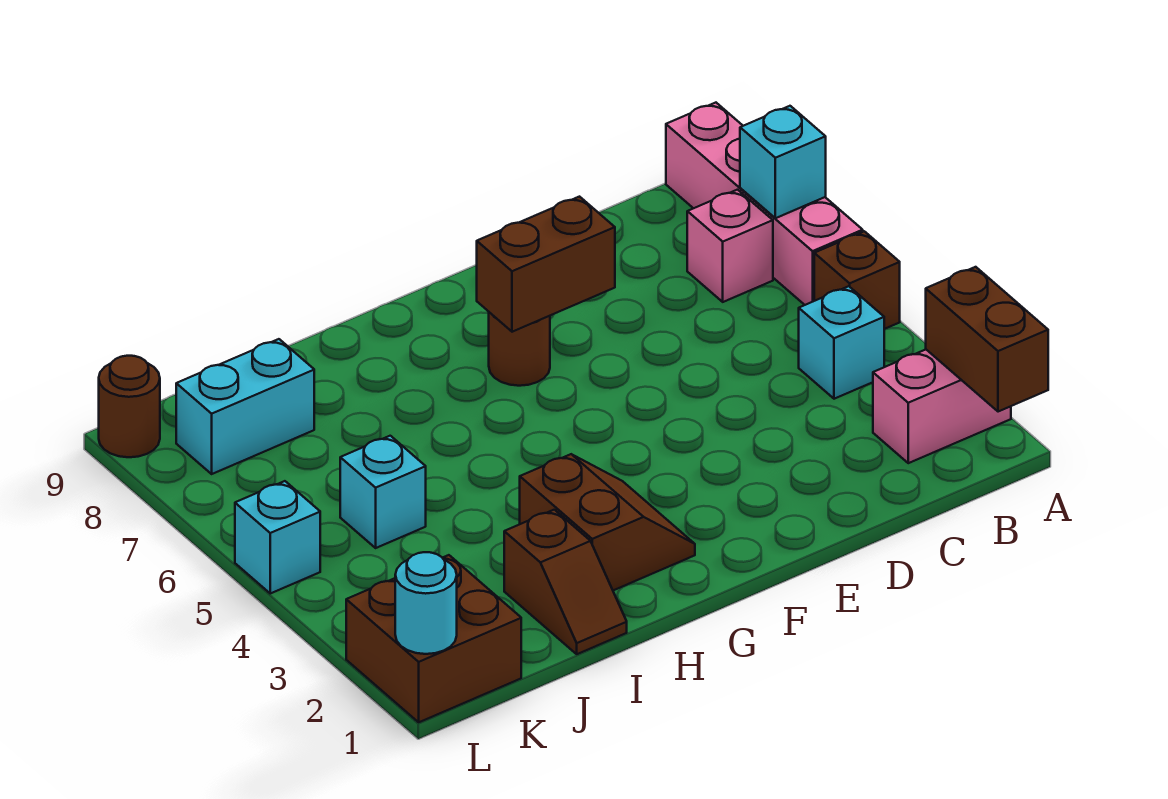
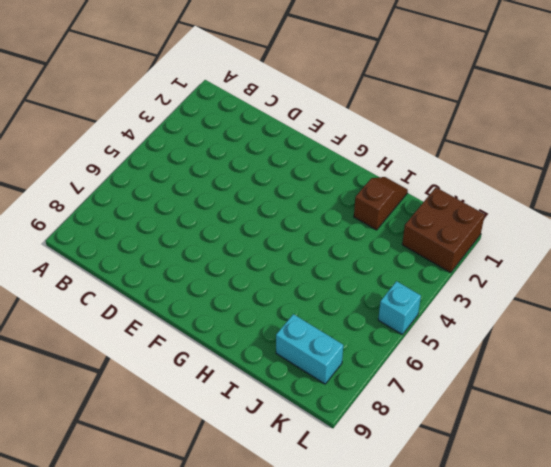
none -> pink 1x2 brick [873,350,1011,463]
none -> brown 1x1 brick [814,231,900,329]
none -> pink 1x4 brick [666,103,863,305]

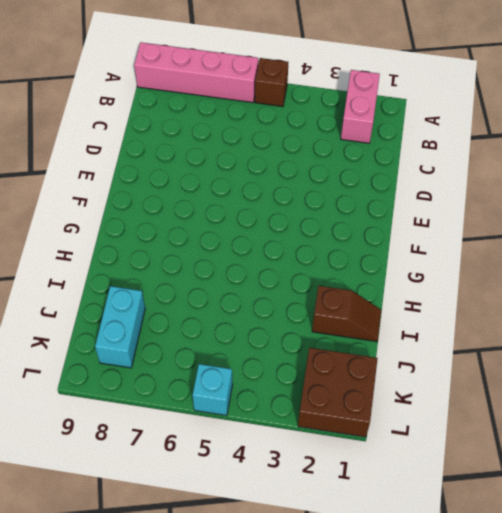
none -> cyan 1x1 brick [799,286,884,399]
none -> pink 1x1 brick [687,190,773,302]
none -> brown 1x1 round brick [489,312,550,386]

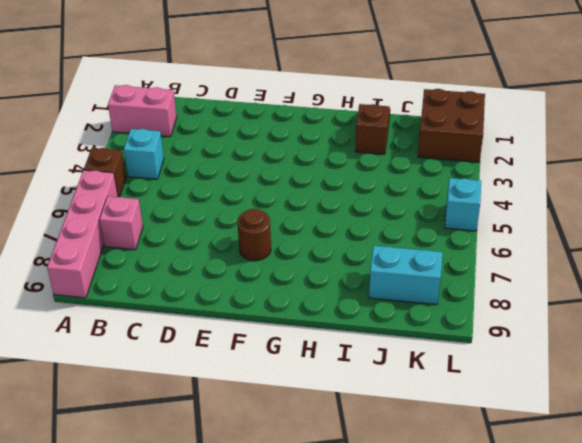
none -> brown 2x2 slope [520,454,695,590]
none -> cyan 1x1 brick [340,436,426,548]
none -> brown 1x1 round brick [99,356,160,457]

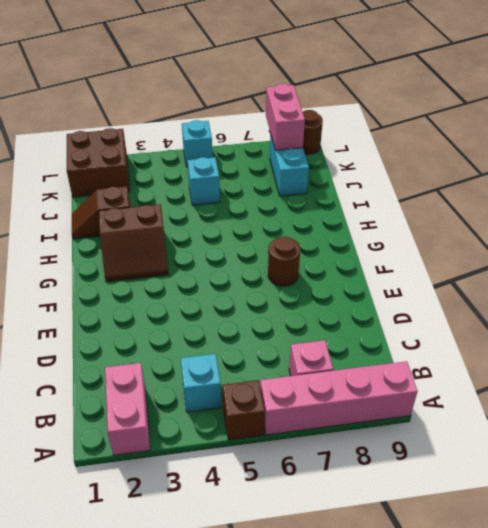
pink 1x2 brick [266,84,305,150] -> none
none -> brown 1x2 brick [926,267,1048,412]
none -> cyan 1x1 brick [740,106,826,218]
none -> brown 1x2 brick [477,197,615,332]

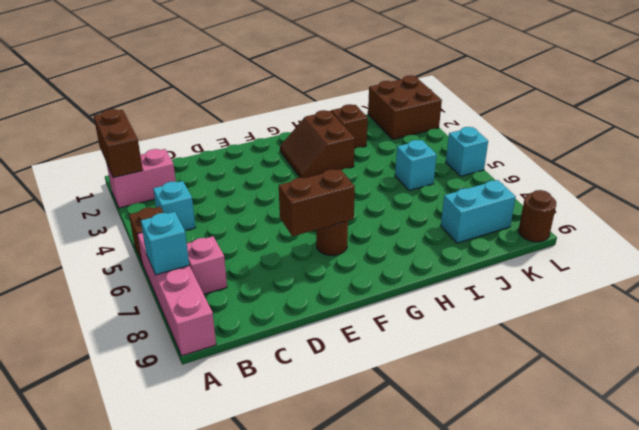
none -> cyan 1x1 round brick [395,552,457,654]

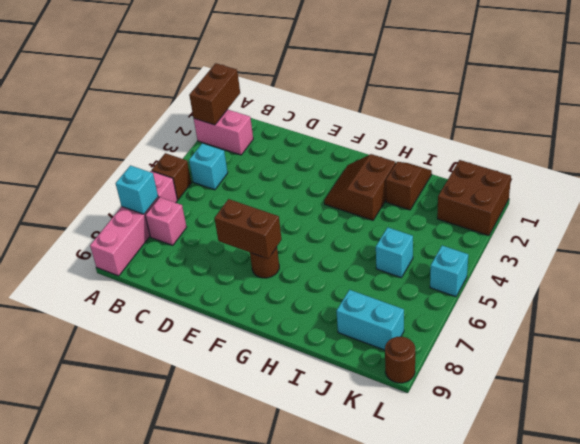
none -> cyan 1x1 round brick [395,552,457,654]

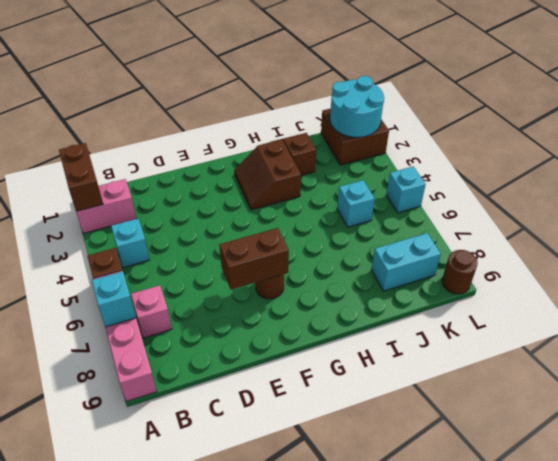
cyan 2x2 round brick [330,76,384,137] -> cyan 1x1 round brick [395,552,457,654]

